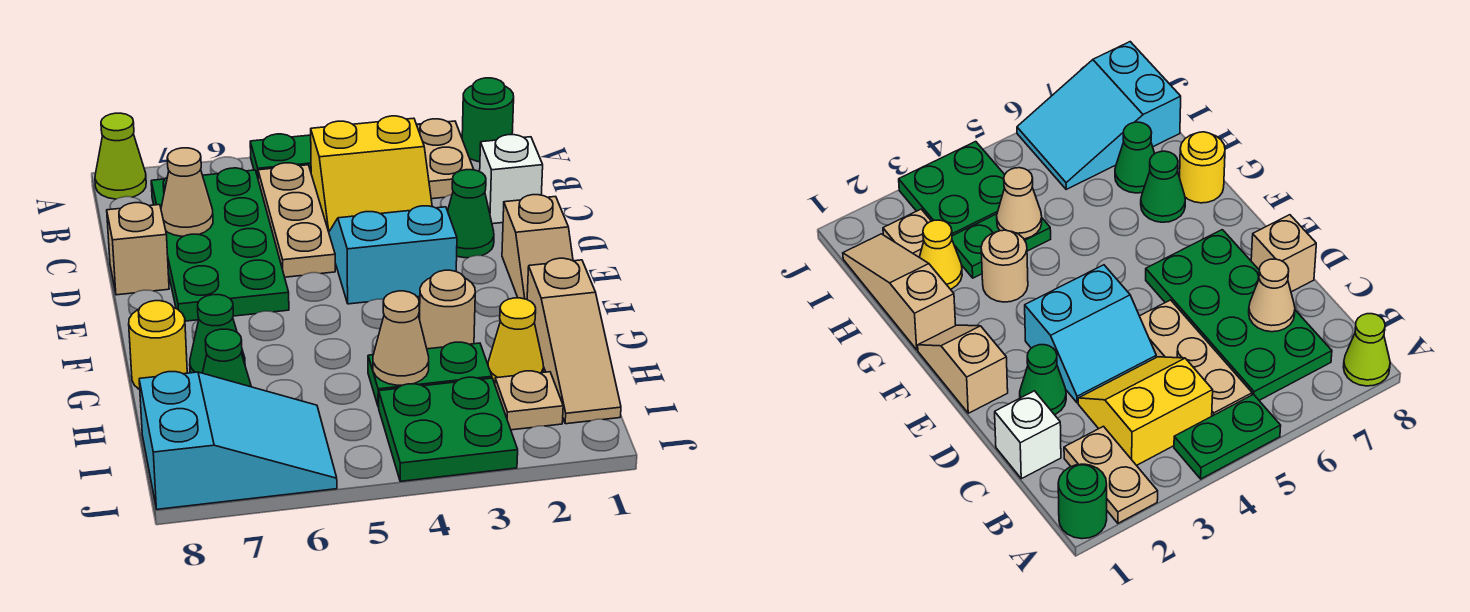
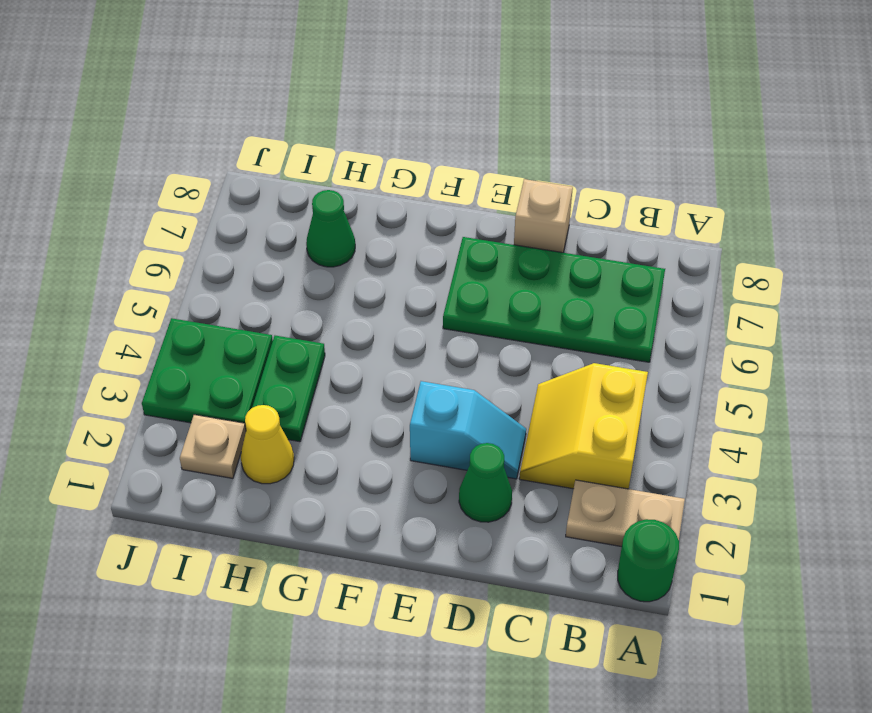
cyan 1x2 slope [410,381,526,479] -> cyan 2x2 slope [329,206,457,304]
none -> green 1x2 plate [250,134,311,177]
none -> lime 1x1 cone [95,113,146,199]
none -> tan 1x3 plate [258,163,335,277]

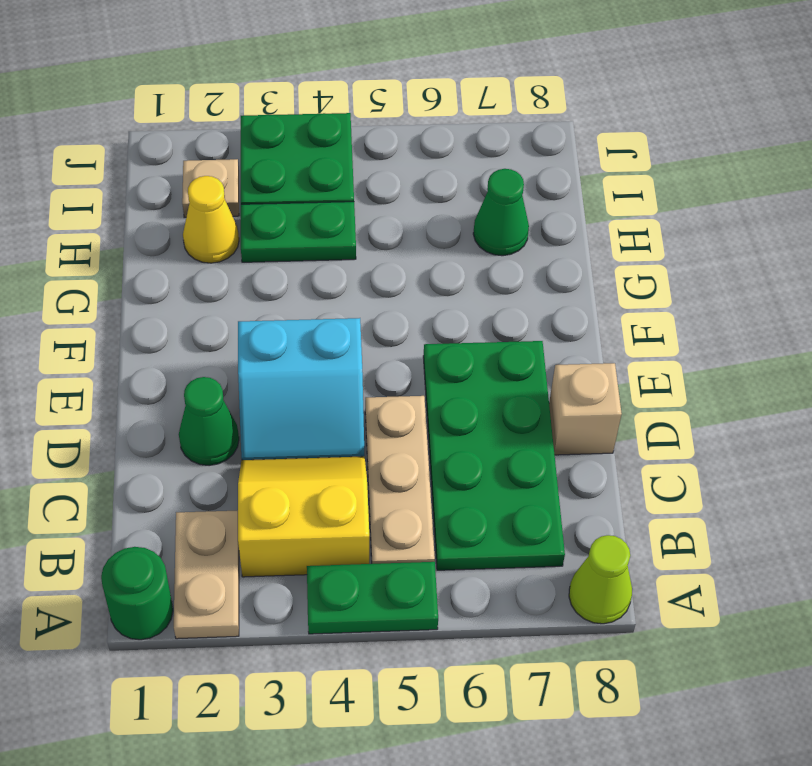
none -> white 1x1 brick [480,135,543,224]
none -> tan 1x2 slope [502,195,573,299]
none -> tan 1x3 slope [527,258,621,424]

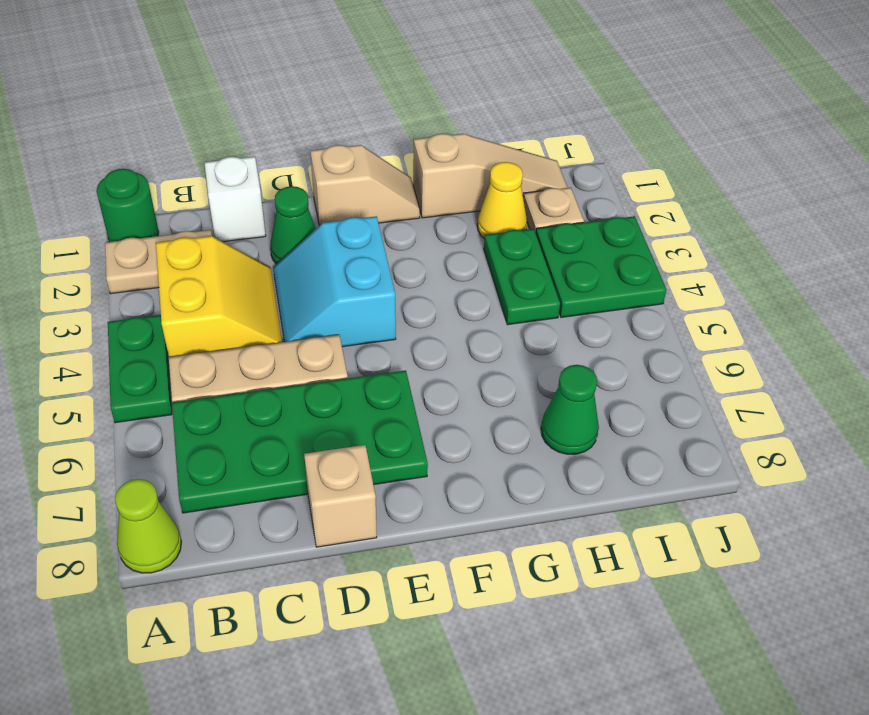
none -> tan 1x1 round brick [420,270,475,349]
none -> green 1x1 cone [190,295,245,373]
none -> yellow 1x1 round brick [129,301,187,390]

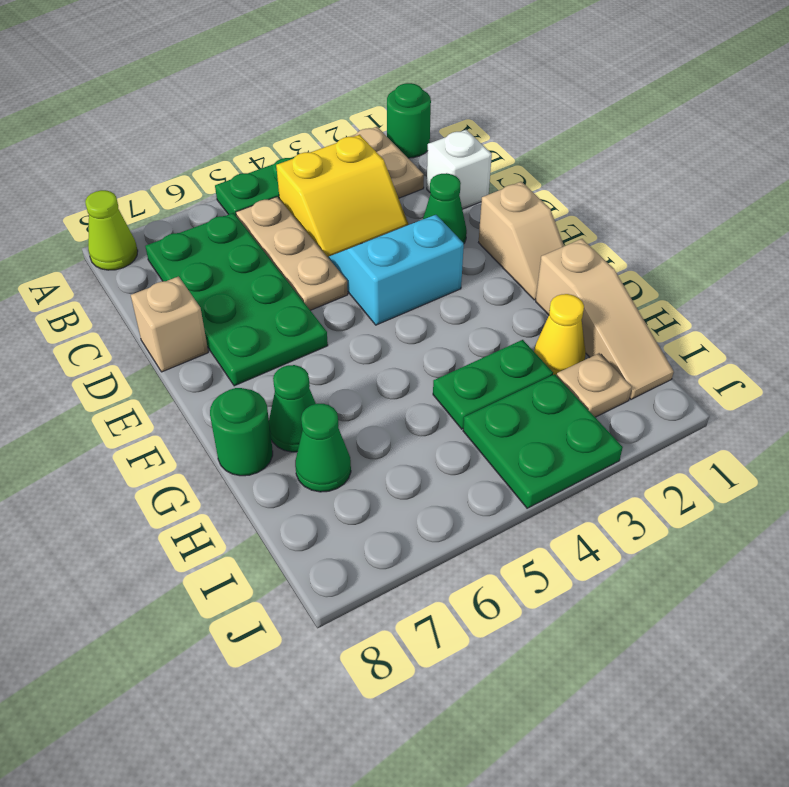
green 1x1 round brick [210,388,273,476] -> yellow 1x1 round brick [129,301,187,390]
none -> tan 1x1 round brick [420,270,475,349]
none -> cyan 2x3 slope [139,372,337,509]
none -> tan 1x1 cone [161,148,213,236]

